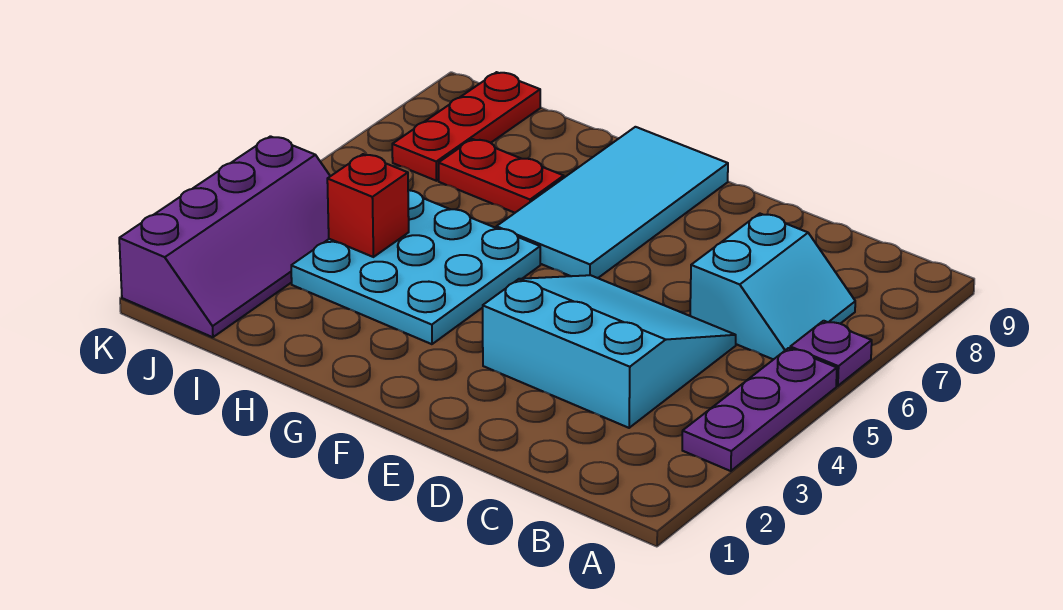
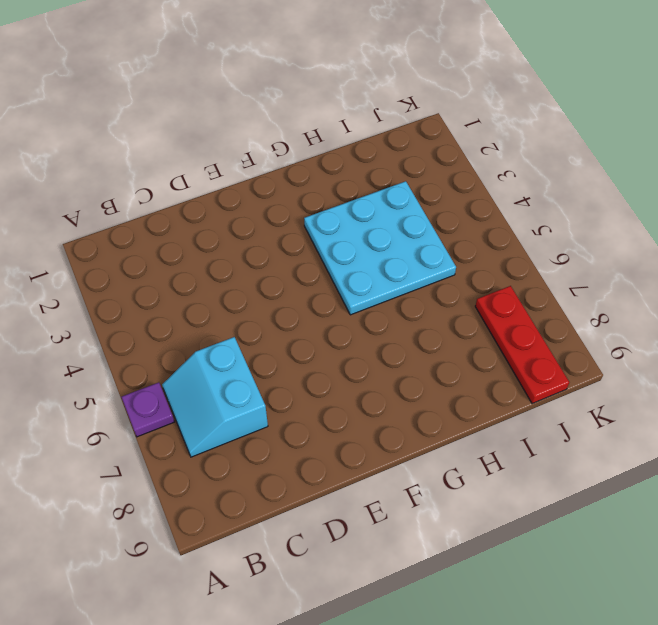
none -> purple 1x3 plate [682,348,837,471]
none -> cyan 3x3 slope [483,275,736,428]

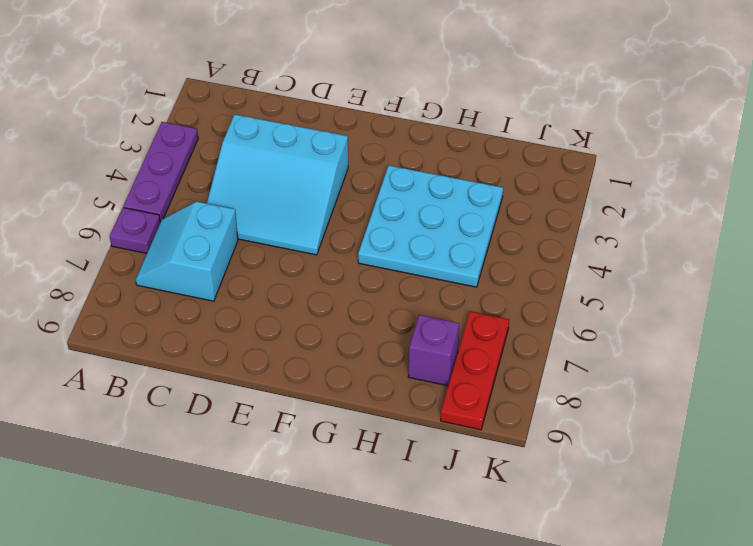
purple 1x1 brick [408,315,459,386] -> none
none -> cyan 2x4 tile [496,127,728,278]
none -> red 1x2 plate [439,139,564,213]

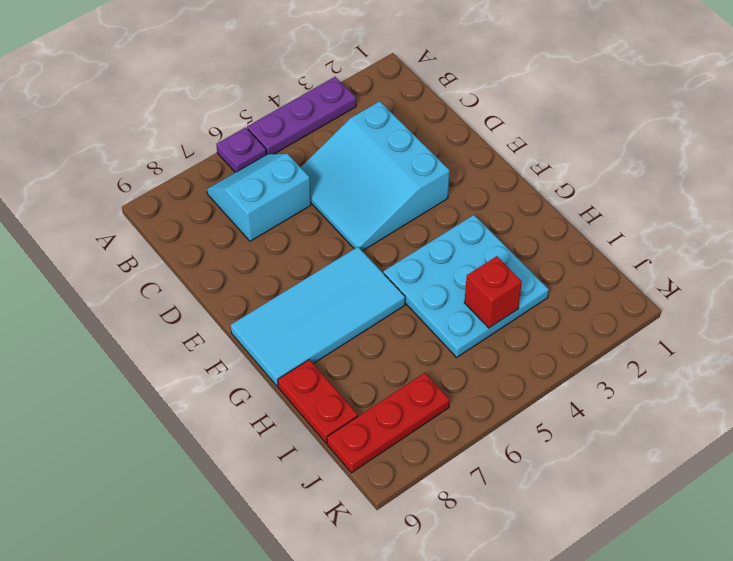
red 1x2 plate [278,360,358,443] -> red 1x2 plate moved to [439,139,564,213]
none -> purple 2x4 slope [119,136,330,337]

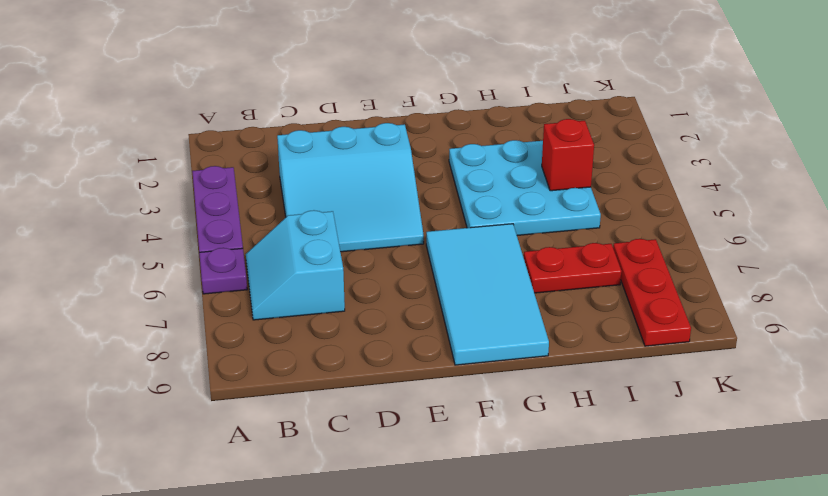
none -> purple 2x4 slope [119,136,330,337]

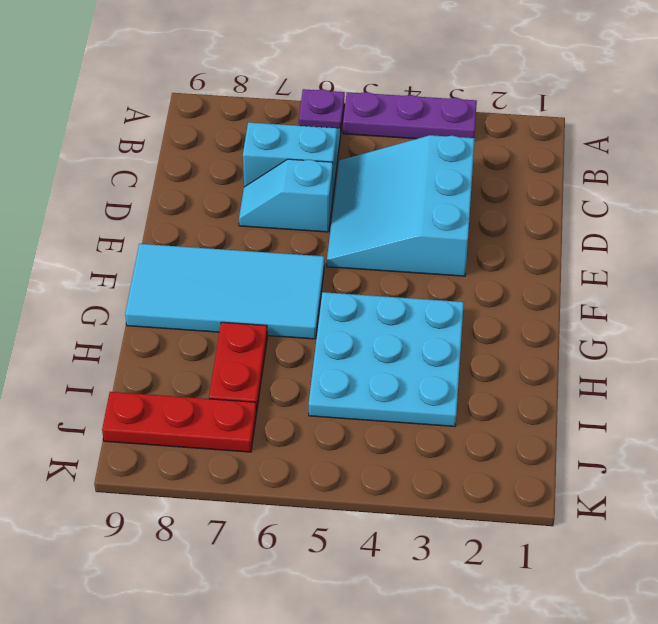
cyan 1x2 slope [239,159,333,232] -> none
none -> purple 2x4 slope [119,136,330,337]
none -> red 1x1 brick [327,154,409,257]

